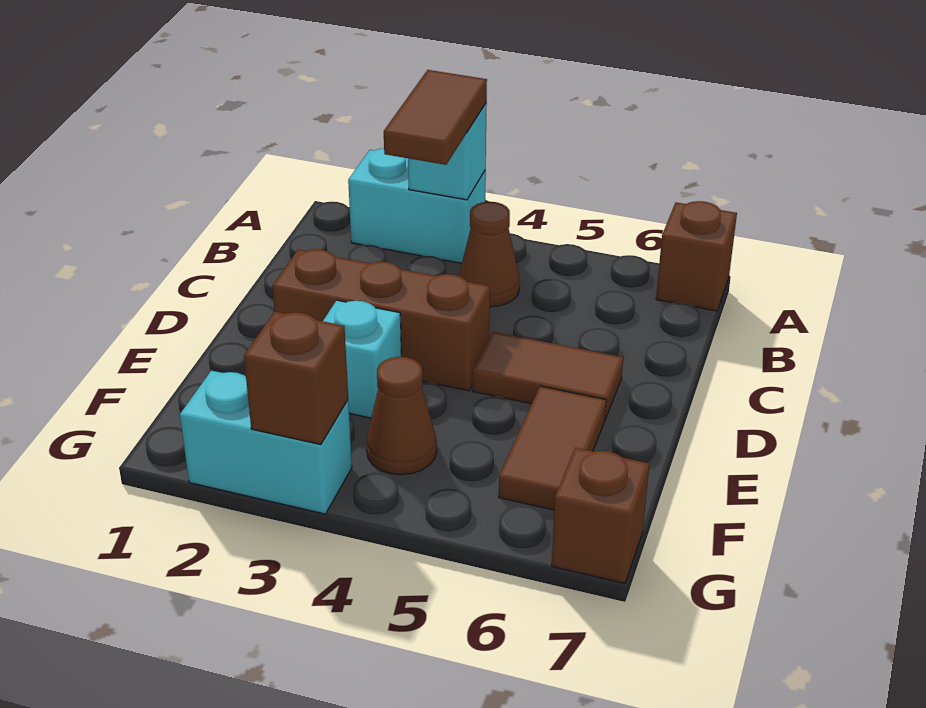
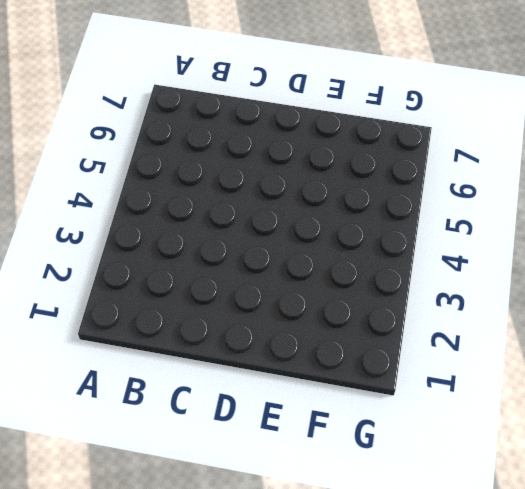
none -> cyan 1x2 brick [348,148,486,263]
none -> brown 1x1 brick [656,201,737,311]
none -> brown 1x1 cone [459,202,520,307]

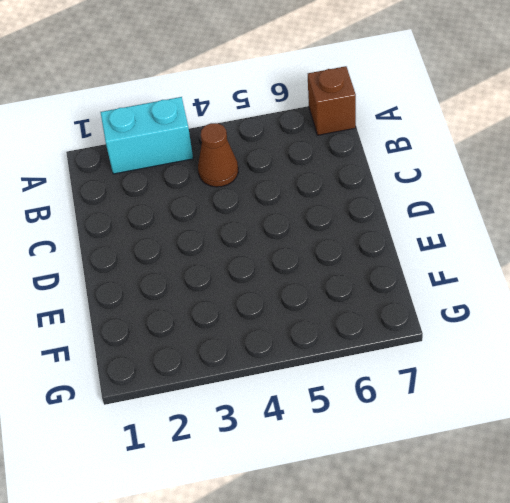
none -> brown 1x3 brick [272,249,490,391]
none -> brown 1x2 tile [472,332,623,419]
none -> cyan 1x1 brick [323,300,401,418]

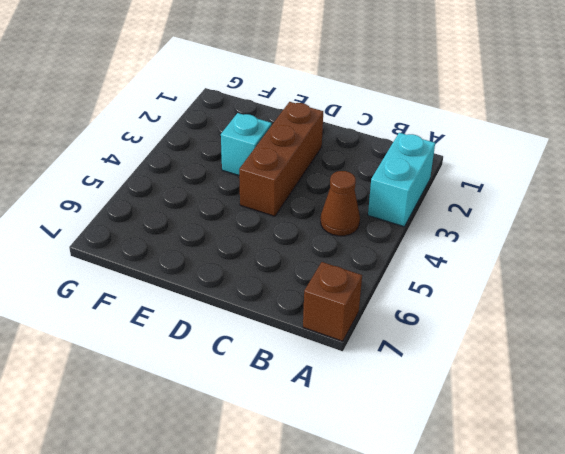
none -> brown 1x2 tile [472,332,623,419]
none -> brown 1x2 tile [499,386,606,510]
none -> brown 1x1 cone [366,357,437,475]

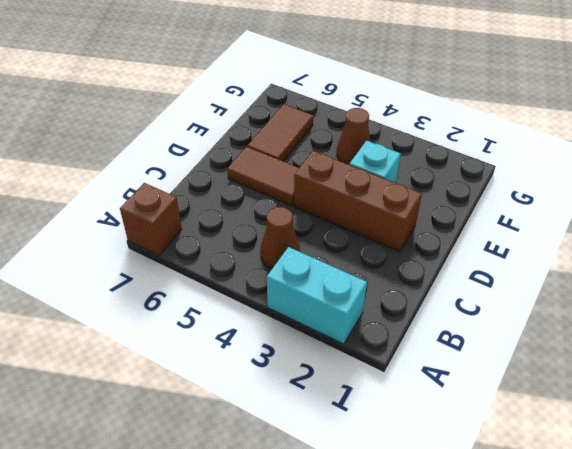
none -> cyan 1x2 brick [180,371,352,514]
none -> brown 1x1 brick [552,448,649,583]
none -> cyan 1x1 brick [408,103,487,200]

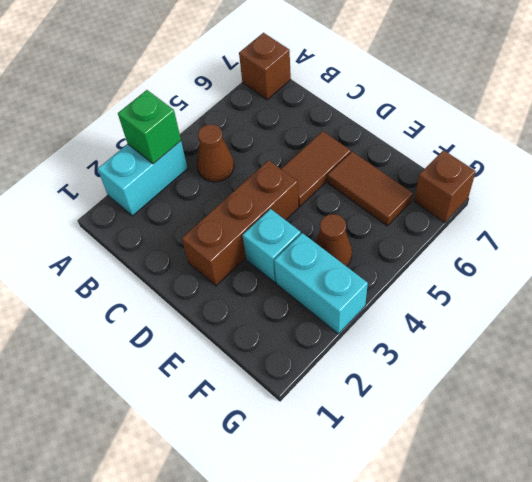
green 1x1 brick [118,90,181,164] -> cyan 1x1 brick [408,103,487,200]
cyan 1x2 brick [274,233,368,334] -> cyan 1x2 brick turned to [180,371,352,514]
none -> brown 1x1 brick [244,312,348,444]
none -> brown 1x2 tile [384,70,487,165]

